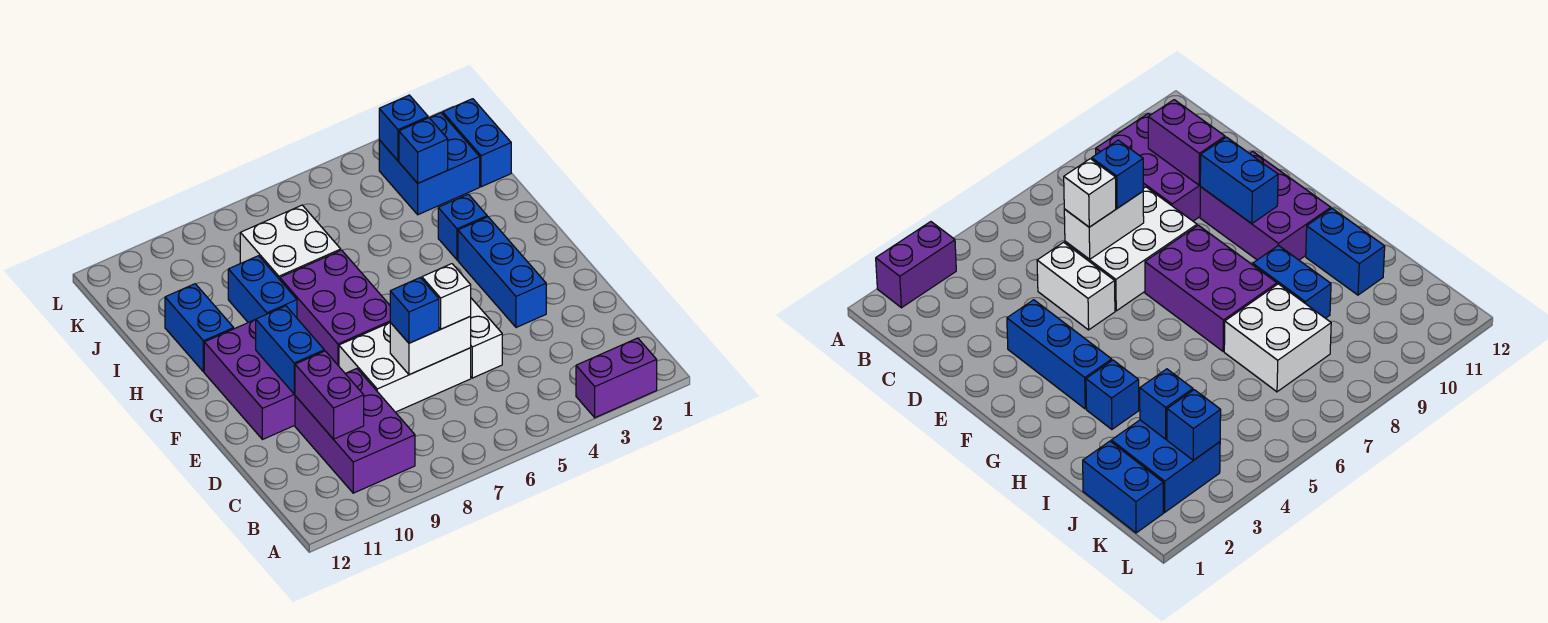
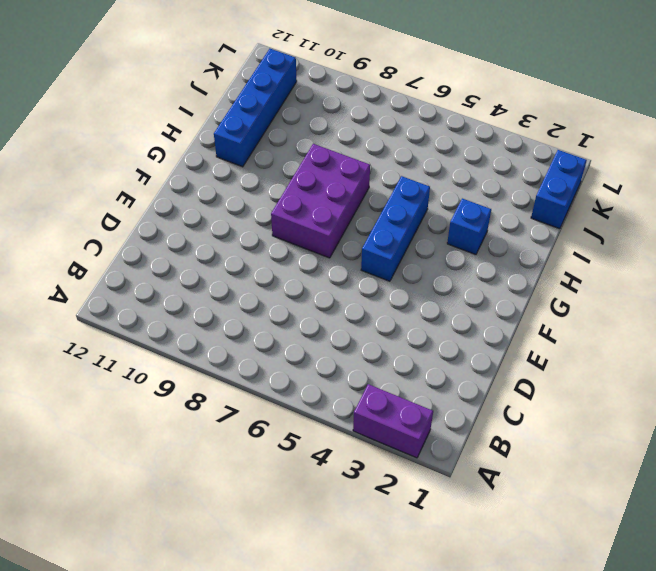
blue 1x3 brick [361,176,430,281] -> blue 1x3 brick moved to [458,217,546,328]
blue 1x4 brick [214,49,297,167] -> blue 1x2 brick [165,284,234,372]
none -> purple 2x3 brick [295,369,415,493]
none -> white 1x2 brick [471,298,502,378]
none -> white 2x3 brick [339,323,471,412]

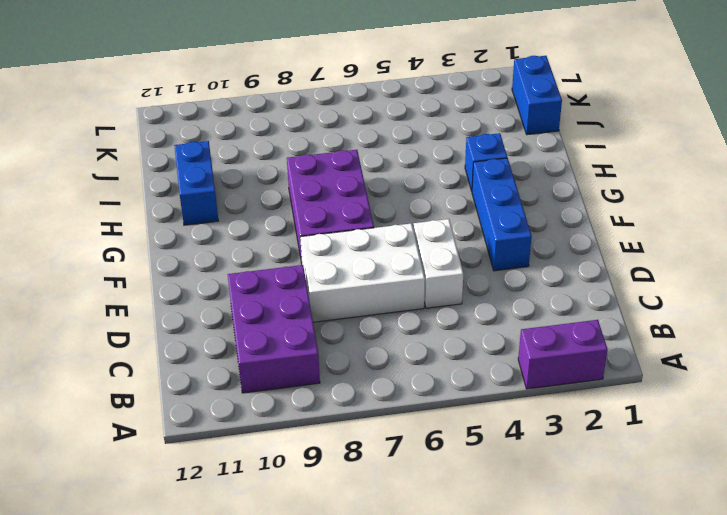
none -> purple 2x3 brick [204,320,295,440]
none -> blue 1x2 brick [228,256,297,323]
none -> white 2x2 brick [240,205,341,279]

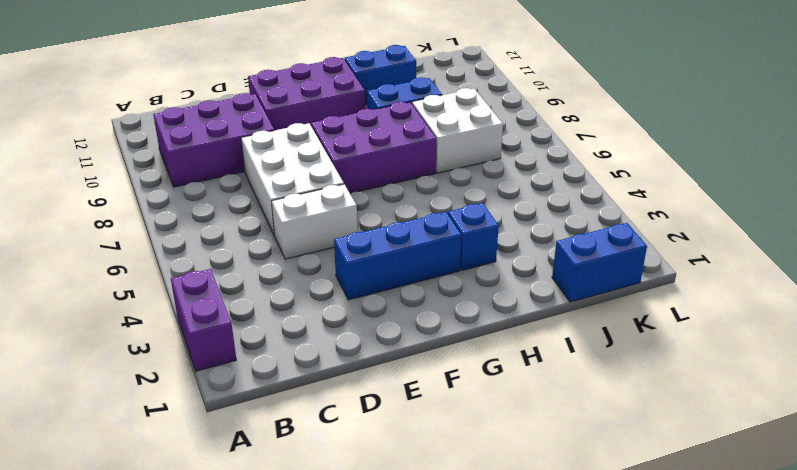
none -> blue 2x2 brick [379,113,480,215]
none -> purple 1x2 brick [295,351,364,439]
none -> white 1x2 brick [390,316,471,375]

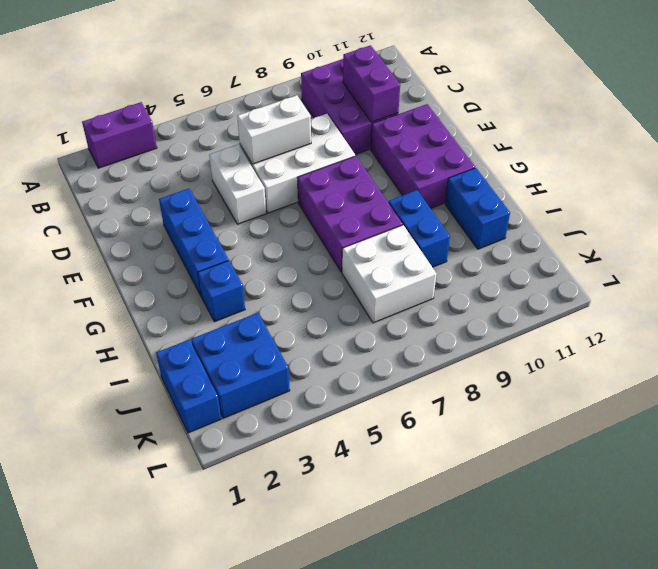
none -> blue 1x2 brick [255,306,324,394]
none -> blue 1x1 brick [399,118,448,183]
none -> blue 1x1 brick [379,95,428,161]

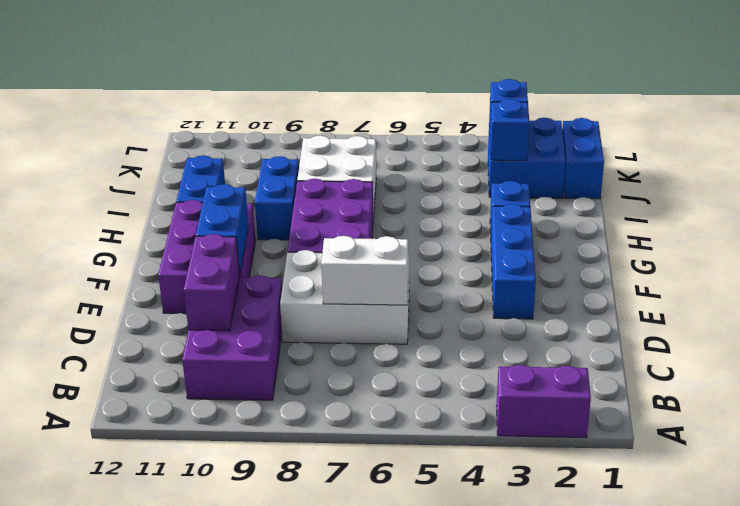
none -> white 1x2 brick [471,298,502,378]
none -> white 1x1 brick [422,264,471,329]
none -> blue 1x1 brick [390,278,439,343]

